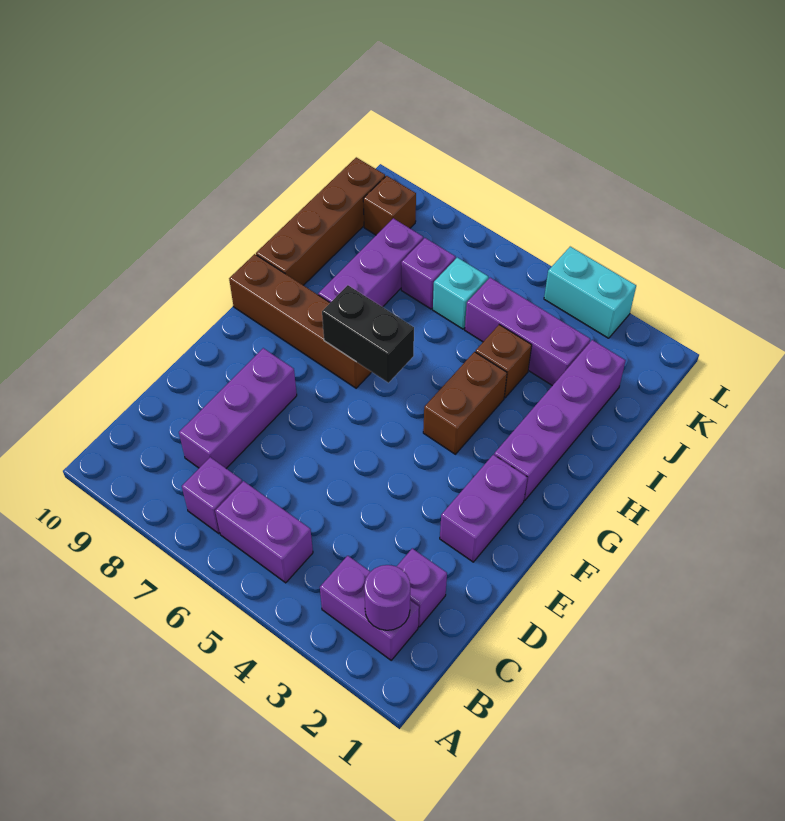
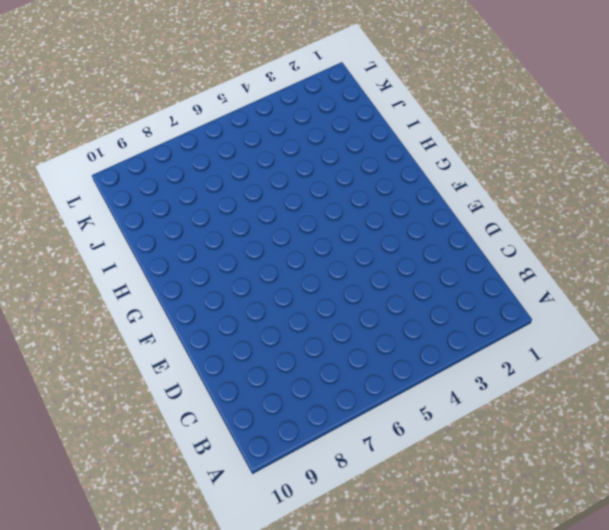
none -> purple 1x2 brick [320,556,419,660]
none -> purple 1x2 brick [215,481,313,583]
none -> purple 1x1 brick [182,457,242,533]

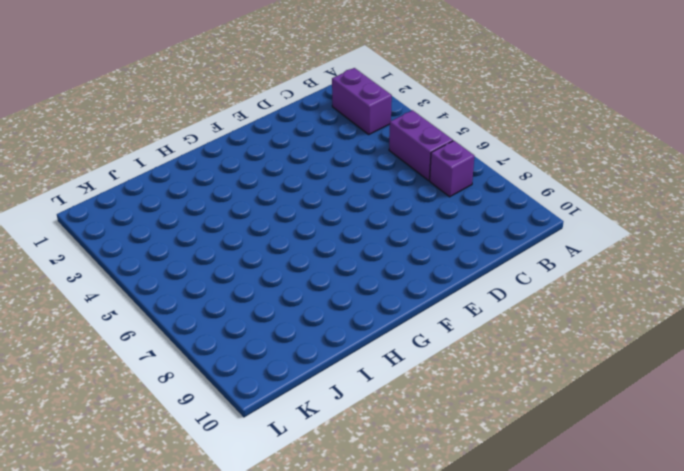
none -> purple 1x1 brick [397,548,447,627]
none -> purple 1x3 brick [179,348,297,468]
none -> purple 1x2 brick [440,455,527,562]

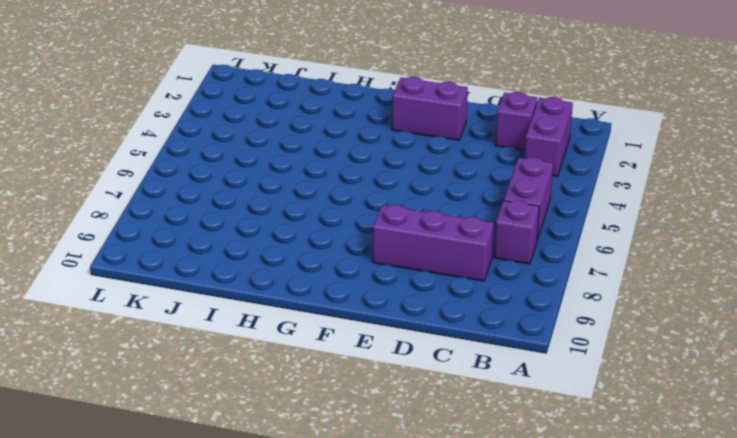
none -> purple 1x4 brick [494,340,626,501]
none -> brown 1x2 brick [423,352,507,454]
none -> brown 1x4 brick [229,254,371,388]

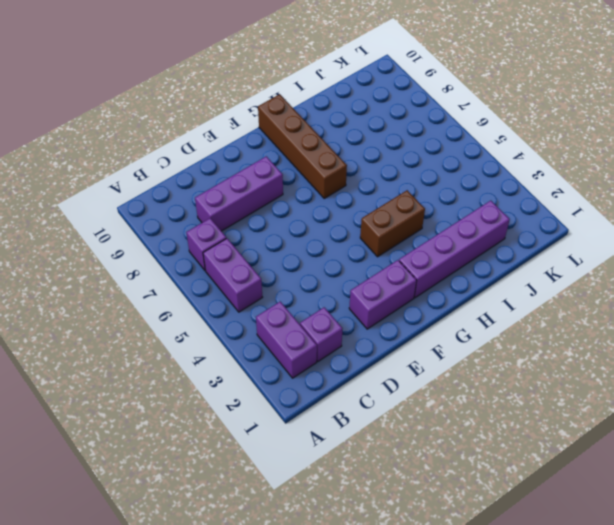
none -> purple 1x3 brick [318,218,423,307]
none -> brown 1x4 brick [256,157,385,285]
none -> brown 1x1 brick [476,325,532,398]

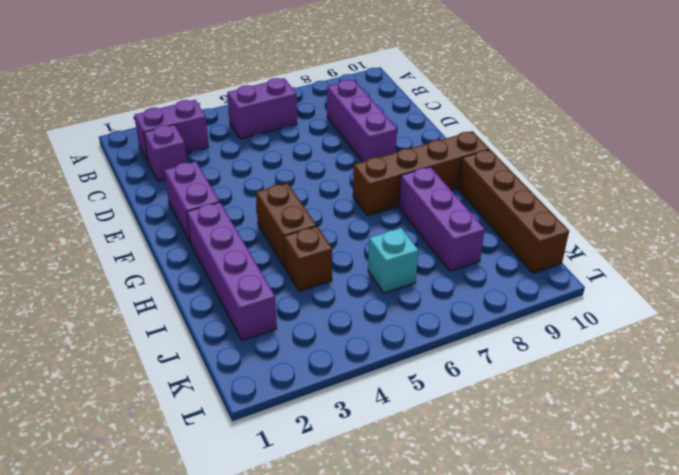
none -> purple 1x1 brick [182,457,242,533]
none -> purple 1x3 brick [465,278,590,386]
none -> purple 1x1 brick [401,238,456,309]

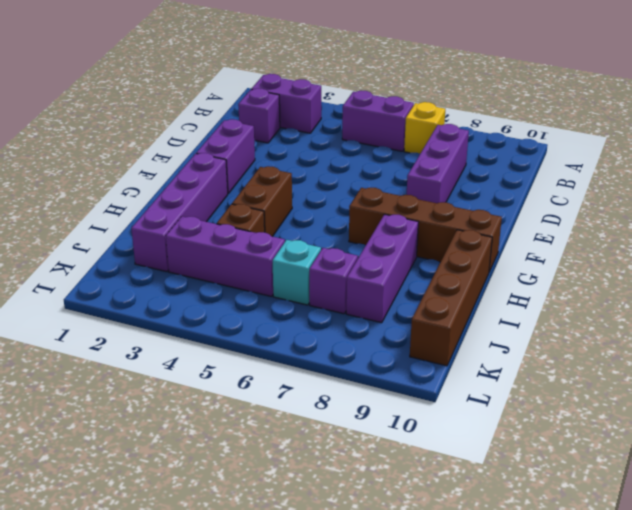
yellow 1x1 brick [404,102,445,154] -> purple 1x1 brick [182,457,242,533]
none -> brown 1x1 brick [363,176,416,235]
none -> cyan 1x2 brick [544,247,636,338]
none -> purple 1x1 round brick [364,565,410,630]

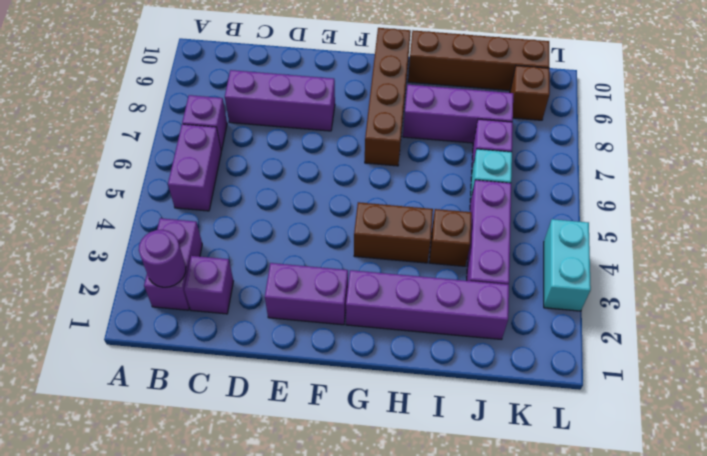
none -> black 1x2 brick [322,285,414,383]

